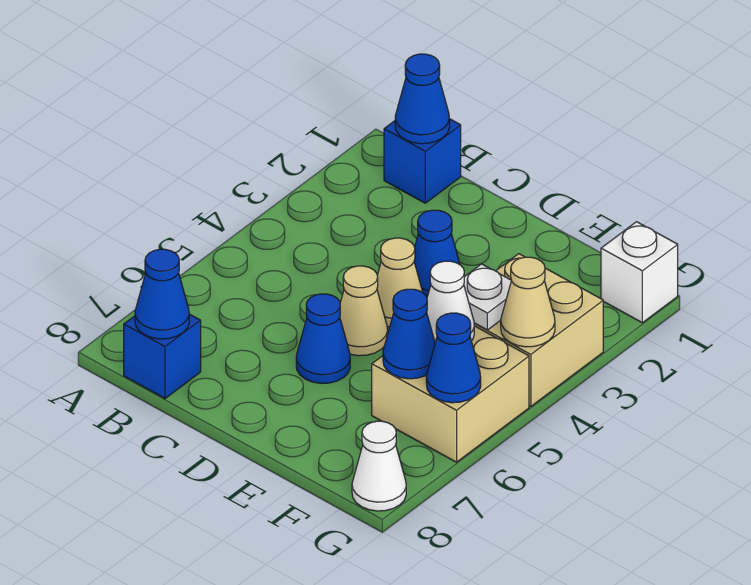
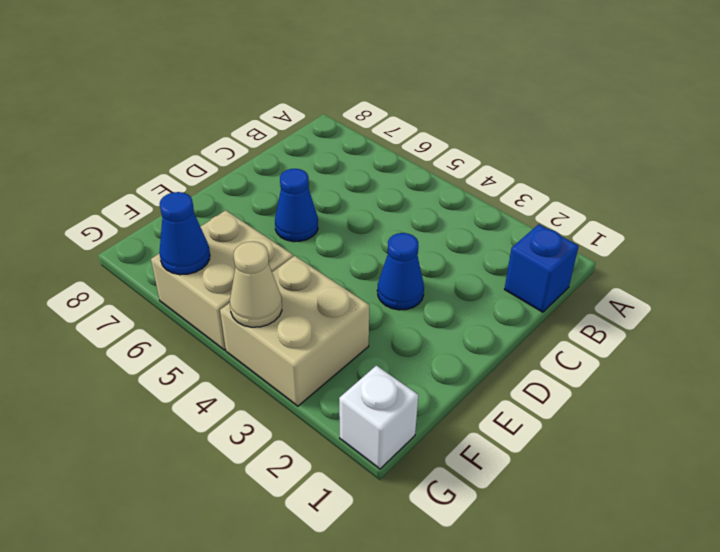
none -> blue 1x1 brick [124,314,201,398]
none -> tan 1x1 cone [377,238,423,327]
none -> tan 1x1 cone [340,266,388,356]

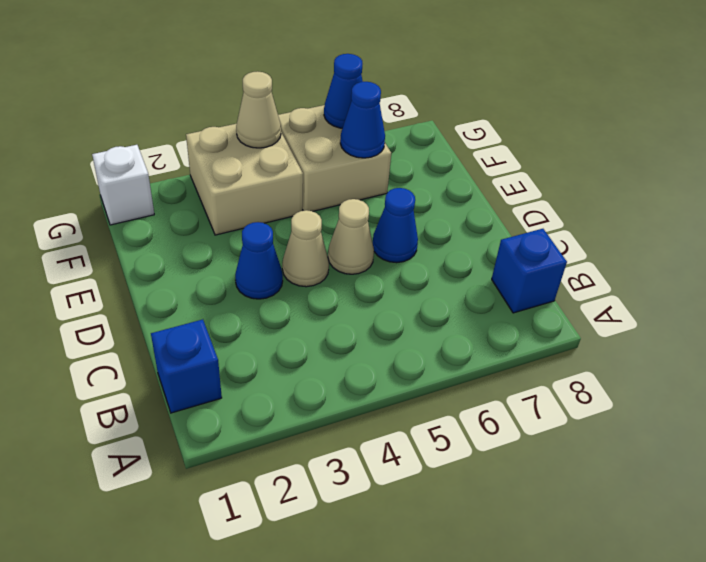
none -> white 1x1 cone [352,421,406,511]
none -> blue 1x1 cone [395,54,450,144]
none -> blue 1x1 cone [135,249,189,339]

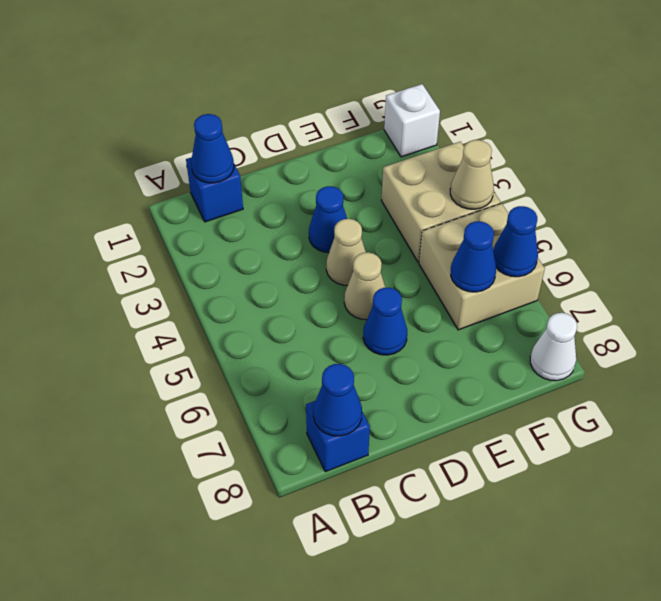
none -> white 1x1 plate [464,264,511,330]
none -> white 1x1 cone [427,261,474,342]

